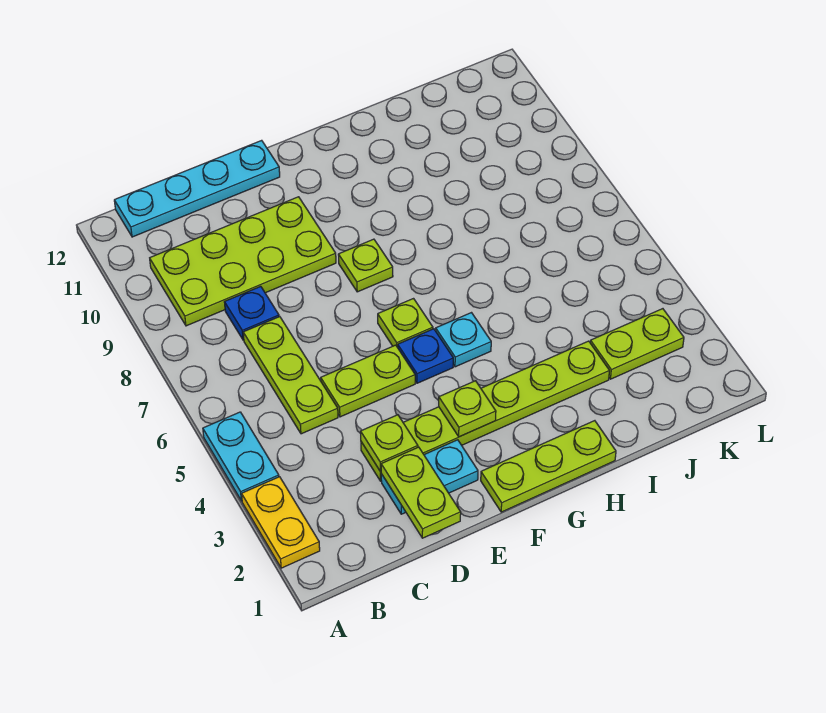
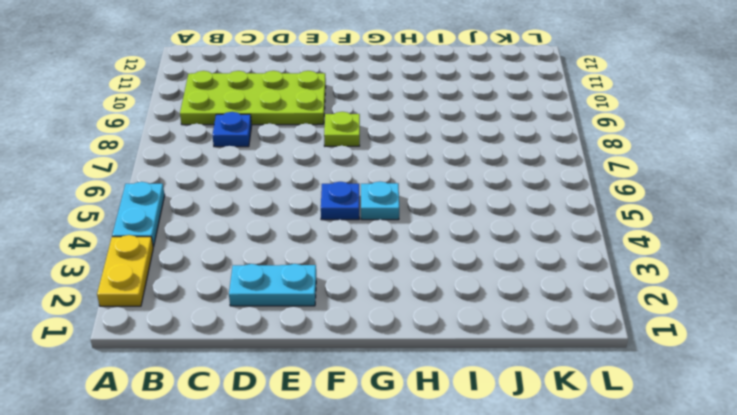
none -> cyan 1x4 plate [114,140,280,237]
none -> lime 1x3 plate [243,317,338,434]
none -> lime 1x6 plate [361,341,609,481]

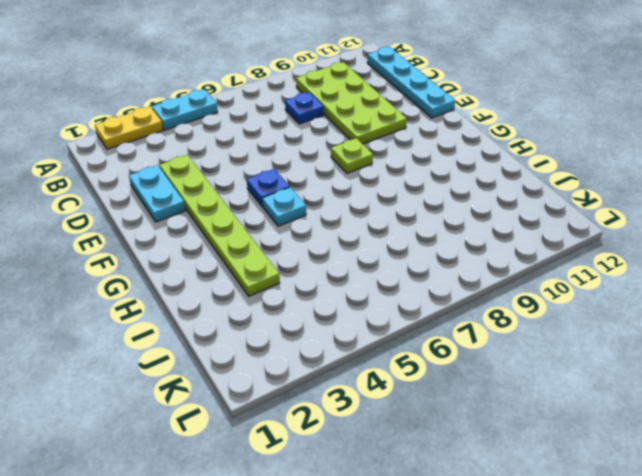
none -> lime 1x3 plate [243,317,338,434]
none -> lime 1x2 plate [321,345,415,417]
none -> lime 1x3 plate [481,421,616,512]

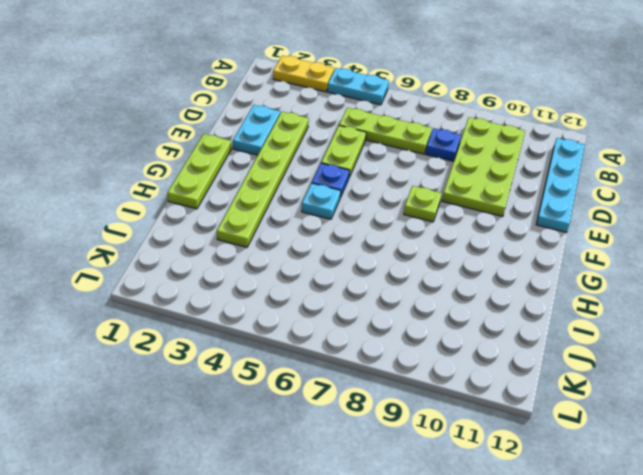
none -> lime 1x1 plate [378,299,433,347]
none -> lime 1x2 plate [590,309,684,379]
none -> lime 1x2 plate [381,447,461,538]

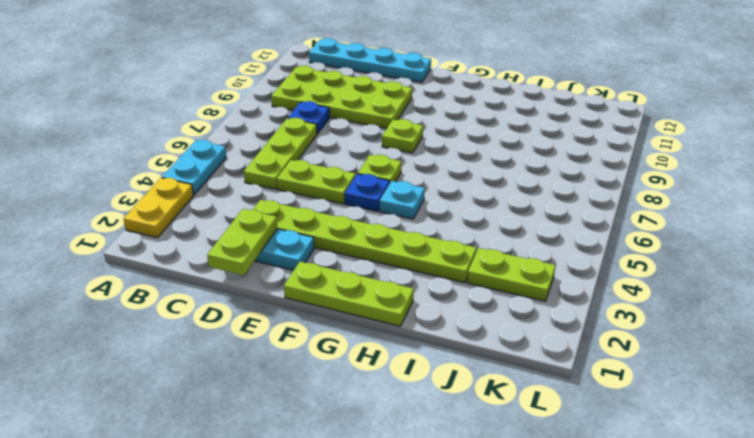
none -> lime 1x1 plate [361,415,418,472]
none -> lime 1x1 plate [439,381,496,437]

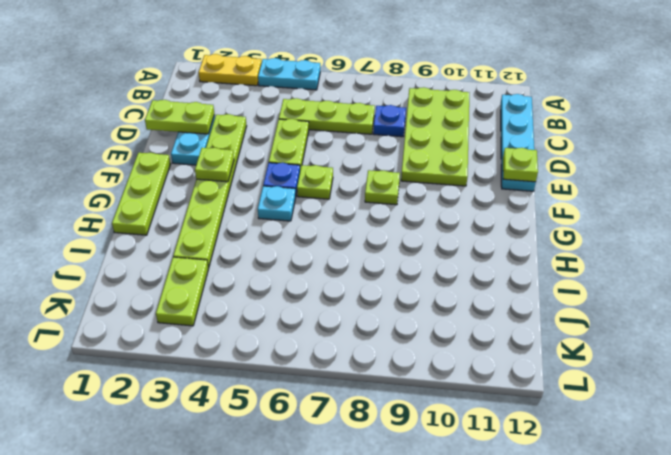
lime 1x1 plate [503,148,538,182] -> lime 1x1 plate moved to [361,415,418,472]

